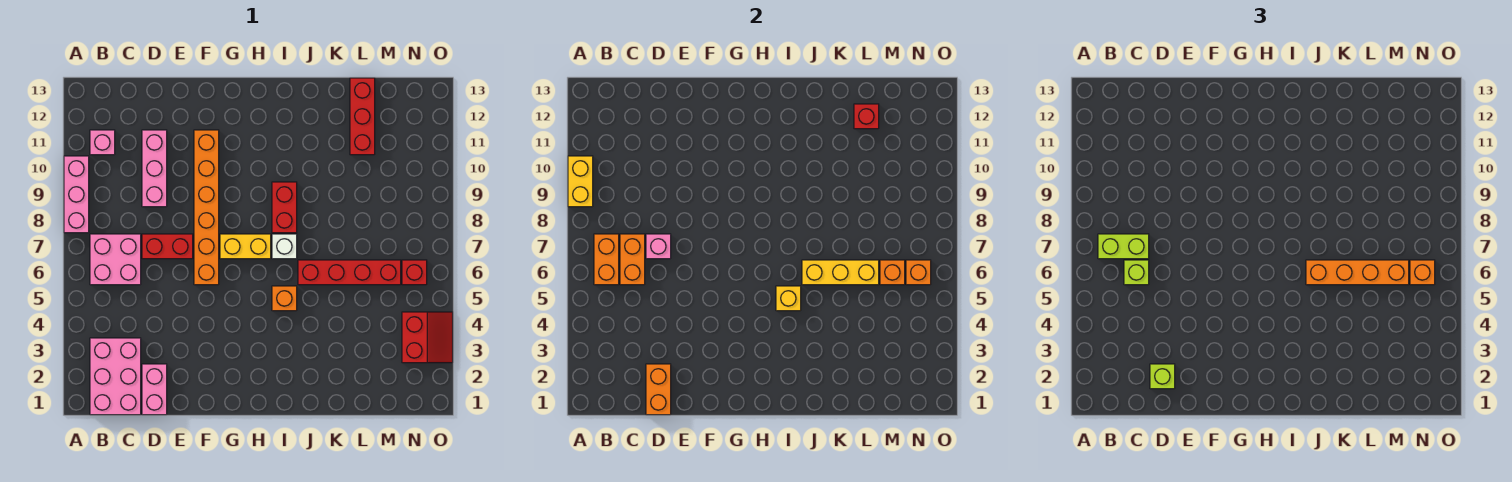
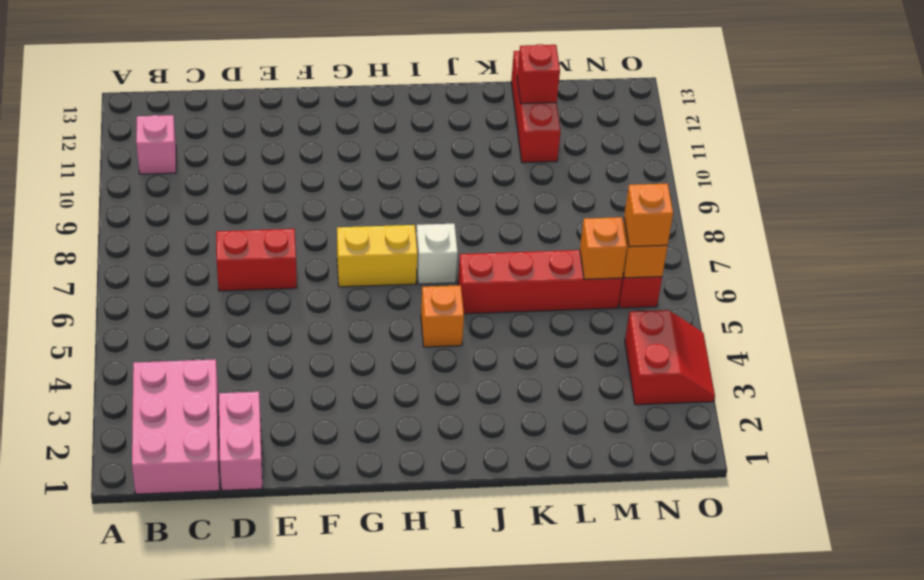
none -> pink 1x3 brick [64,156,89,233]
none -> pink 2x2 brick [90,234,141,285]
none -> pink 1x3 brick [142,130,167,207]
none -> orange 1x6 brick [194,130,219,285]

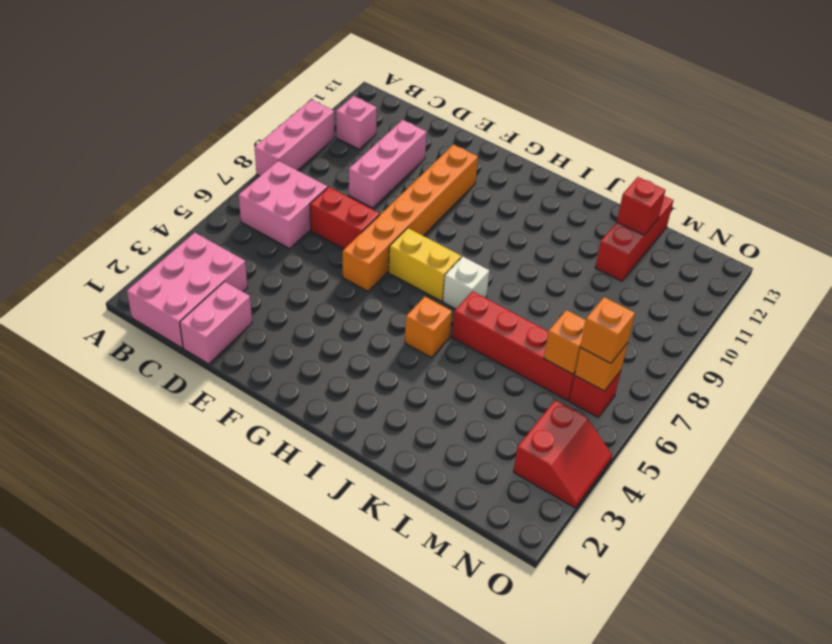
none -> red 1x2 brick [272,182,297,233]
none -> yellow 1x2 brick [568,156,593,207]
none -> orange 1x2 brick [594,234,619,285]
none -> orange 1x2 brick [620,234,645,285]

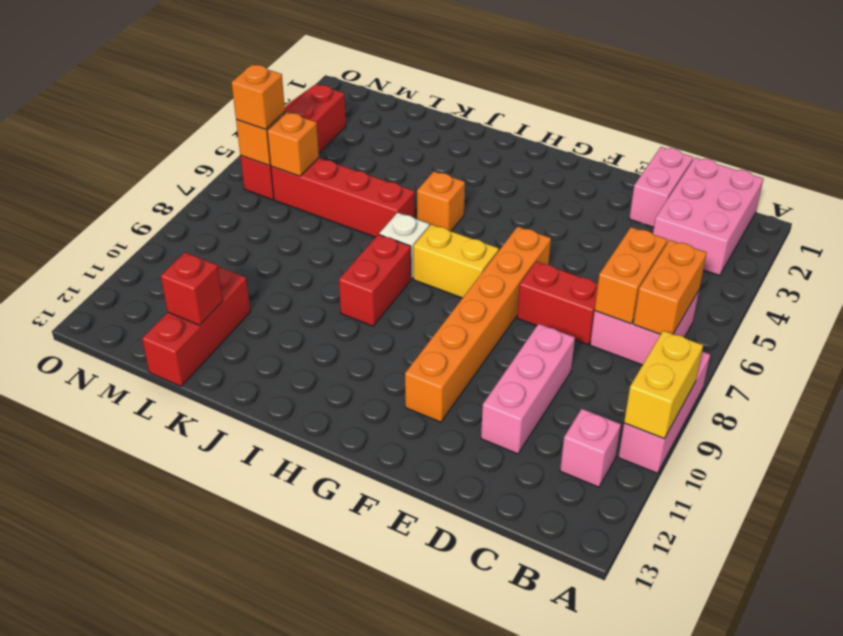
none -> orange 1x2 brick [646,364,671,415]
none -> pink 1x1 brick [646,234,671,259]
none -> yellow 1x1 brick [776,286,801,311]
none -> yellow 1x3 brick [802,260,879,285]

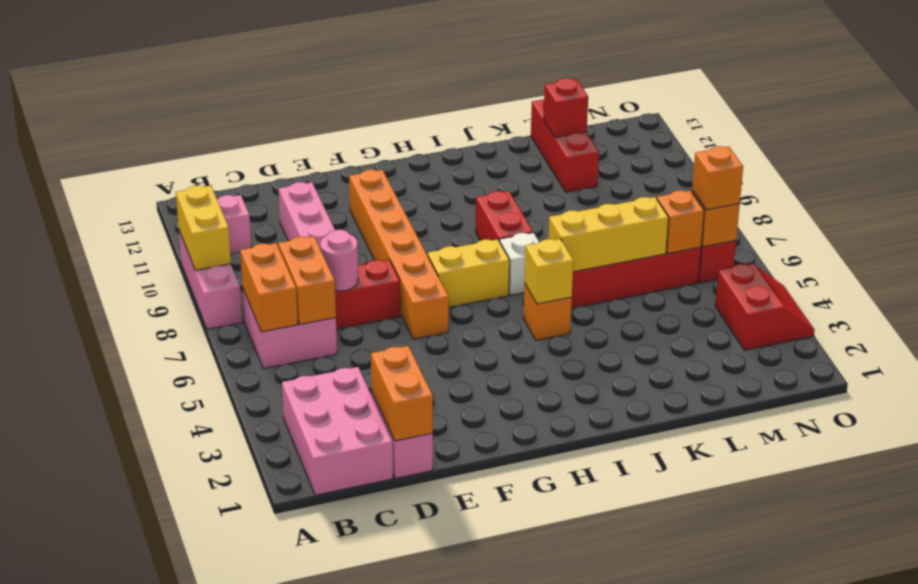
pink 1x1 round brick [320,230,358,291] -> pink 1x1 brick [646,234,671,259]
none -> lime 1x2 brick [1098,234,1149,259]
none -> lime 1x1 brick [1124,260,1149,285]
none -> lime 1x1 brick [1150,364,1175,389]
none -> orange 1x4 brick [1306,260,1409,285]

